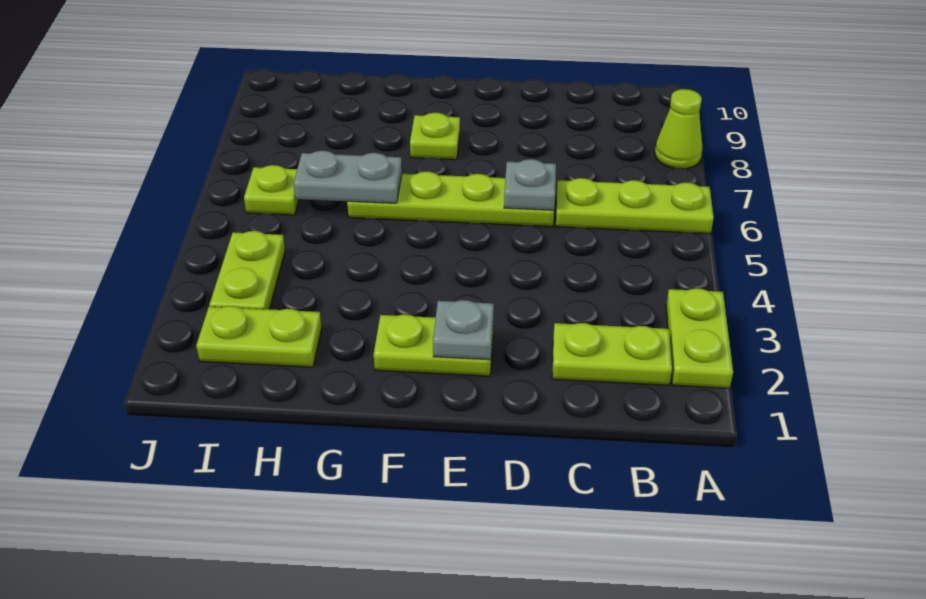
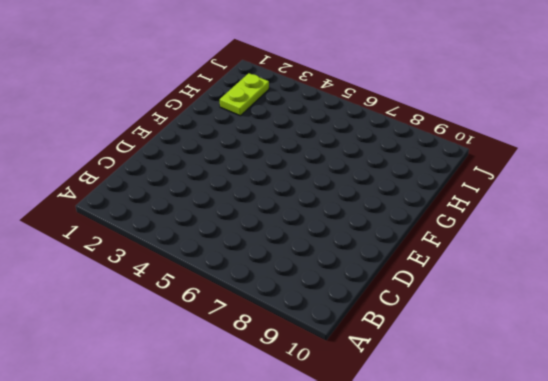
none -> lime 1x2 plate [666,288,733,388]
none -> lime 1x3 plate [556,178,714,234]
none -> lime 1x1 cone [655,89,703,169]

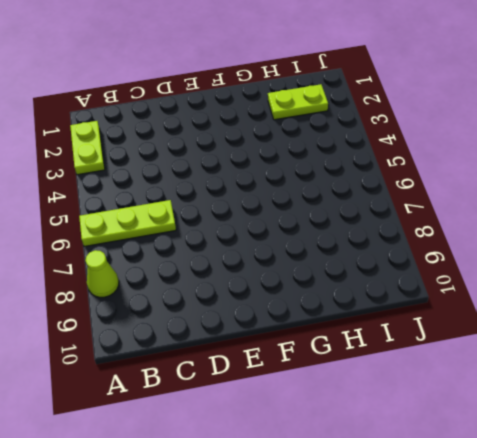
none -> lime 1x2 plate [552,323,672,385]
none -> lime 1x4 plate [347,172,554,227]
none -> lime 1x2 plate [374,314,493,376]

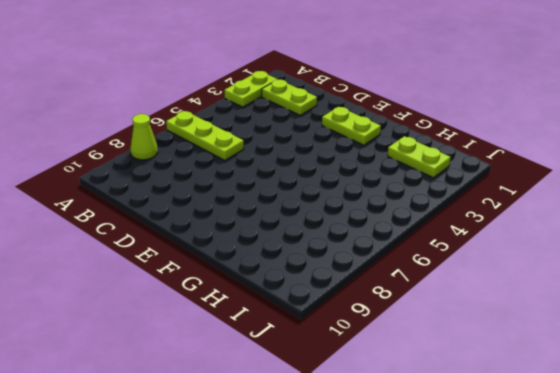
none -> lime 1x4 plate [347,172,554,227]
none -> lime 1x1 plate [410,113,460,160]
none -> lime 1x2 plate [209,231,285,309]

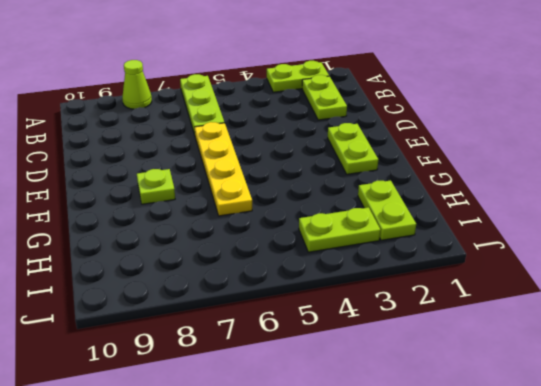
yellow 1x4 plate [195,122,252,216] -> lime 1x4 plate [347,172,554,227]
none -> lime 1x1 plate [244,165,299,215]
none -> grey 1x1 plate [504,159,556,210]
none -> grey 1x1 plate [433,300,494,360]

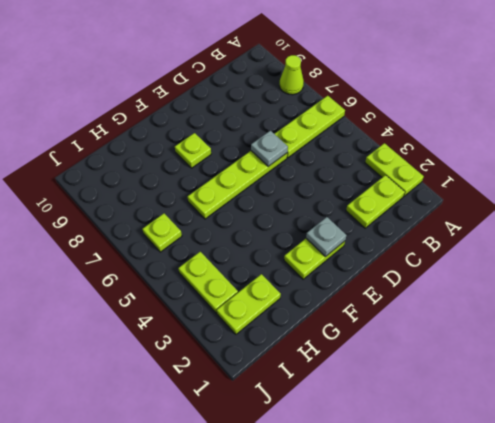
none -> grey 1x2 plate [293,151,402,203]

